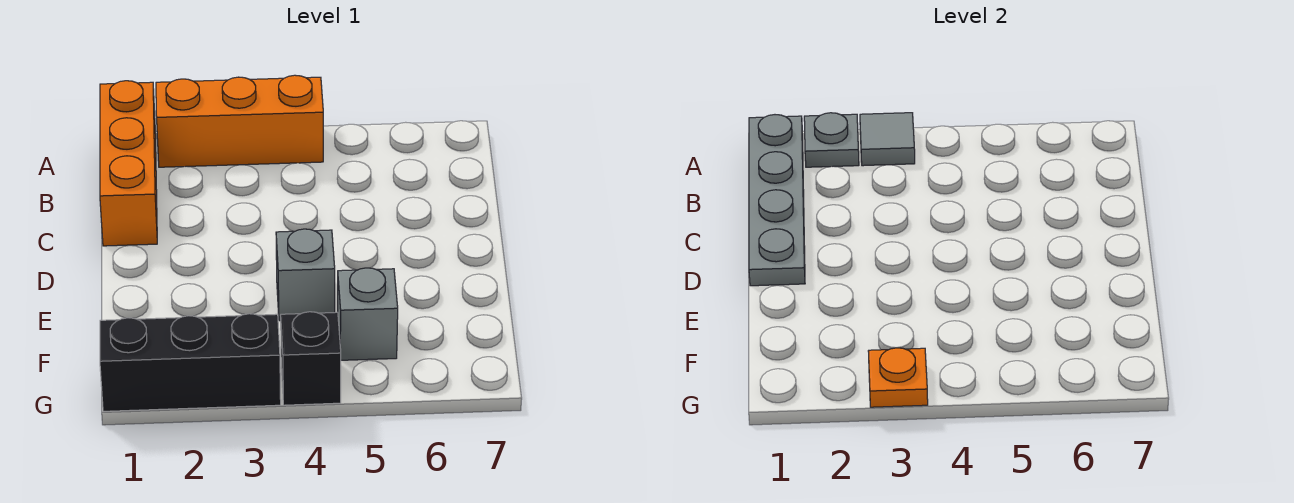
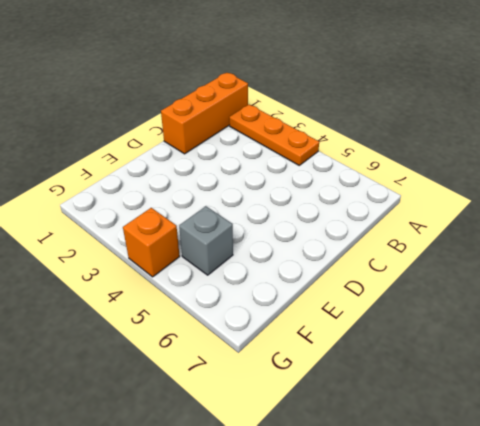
orange 1x3 plate [229,105,319,165] -> orange 1x3 brick [156,75,323,167]
orange 1x1 brick [123,208,180,277] -> black 1x1 brick [281,312,341,405]
none -> grey 1x1 brick [276,229,335,321]
none -> black 1x3 brick [100,314,281,411]

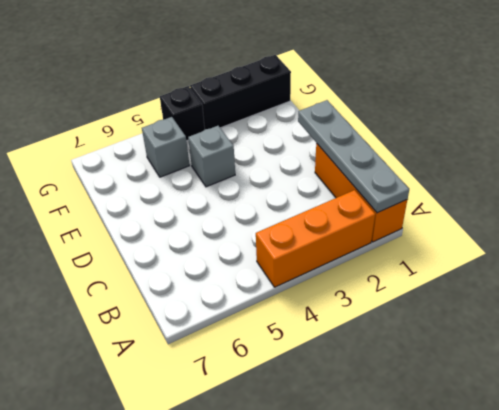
none -> grey 1x1 plate [804,113,859,167]
none -> grey 1x1 tile [860,113,915,166]

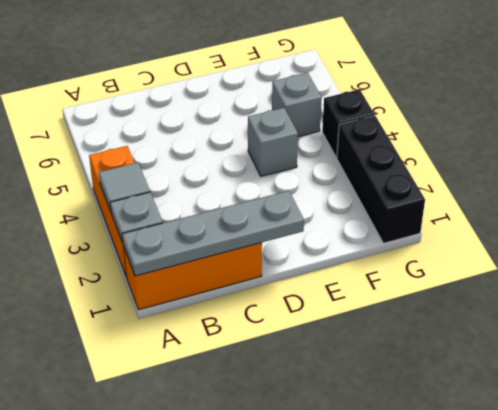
none -> orange 1x1 plate [868,348,928,407]

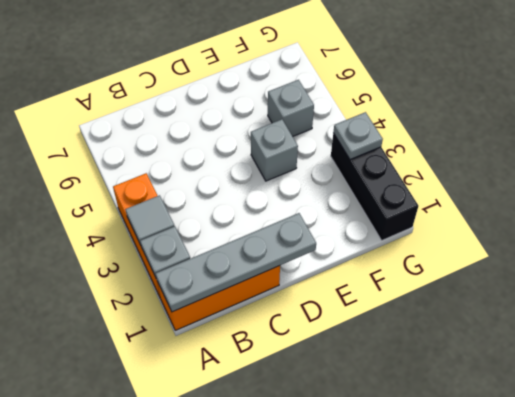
grey 1x1 plate [333,112,383,160] -> orange 1x1 plate [868,348,928,407]
none -> black 1x1 brick [281,312,341,405]

